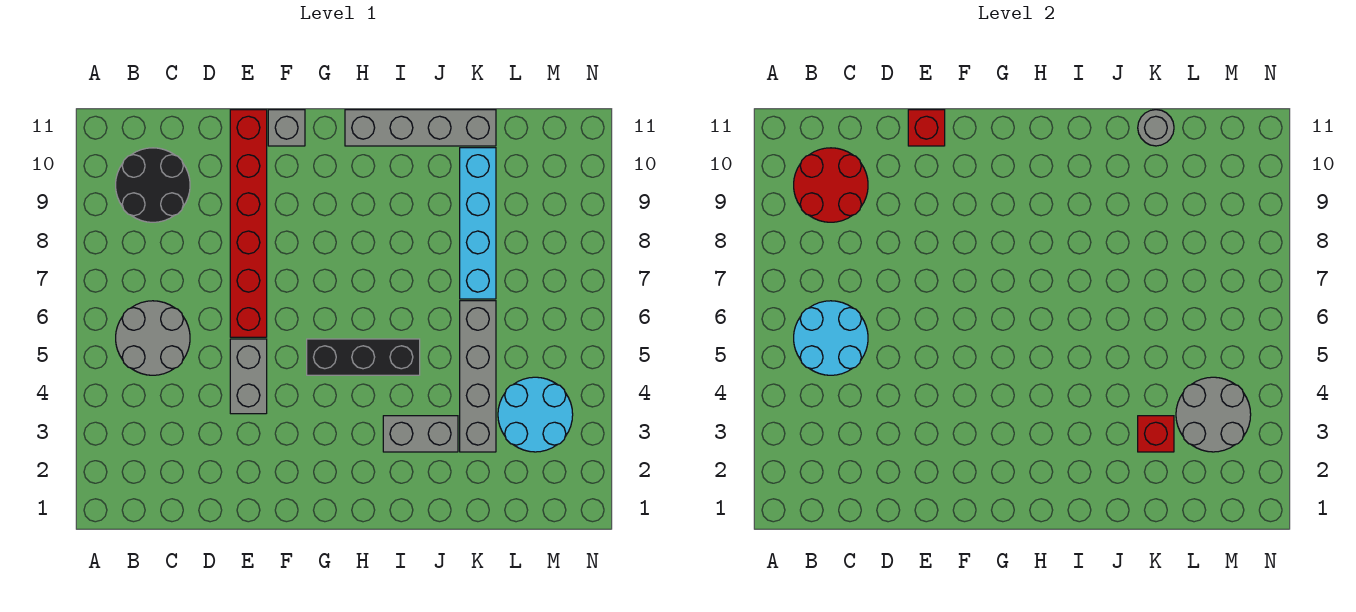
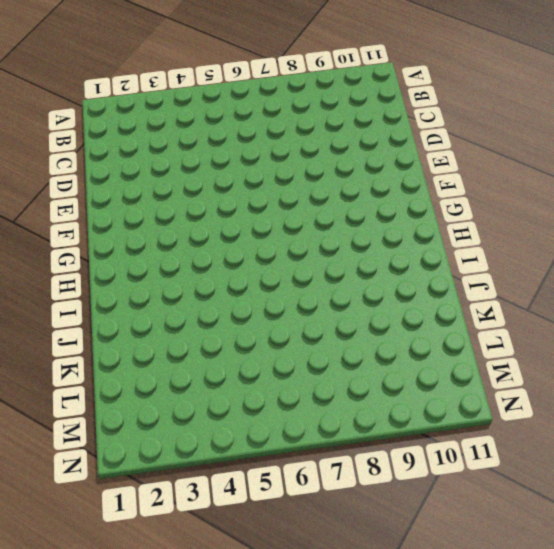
none -> grey 2x2 round brick [116,301,190,375]
none -> black 2x2 round brick [116,148,190,222]
none -> grey 1x2 brick [230,339,267,414]

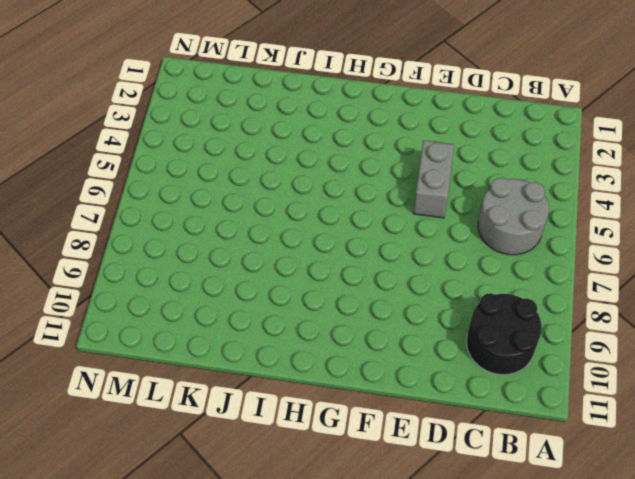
none -> red 1x6 brick [230,110,267,337]
none -> grey 1x1 brick [268,110,305,146]
none -> black 1x3 brick [307,339,420,375]

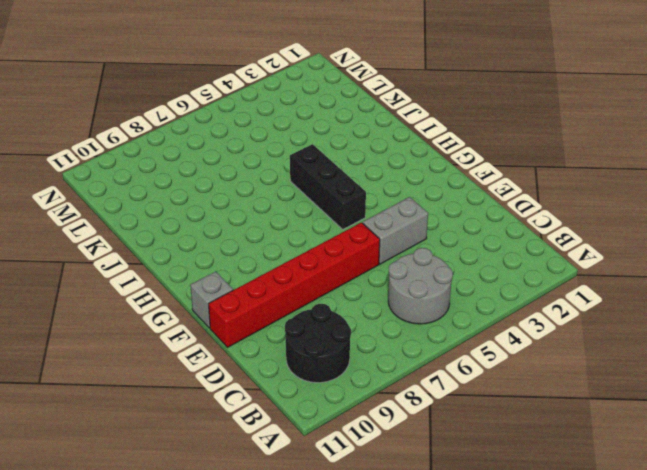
none -> grey 1x4 brick [345,110,496,146]
none -> grey 1x2 brick [383,416,458,452]
none -> grey 1x4 brick [460,301,496,452]

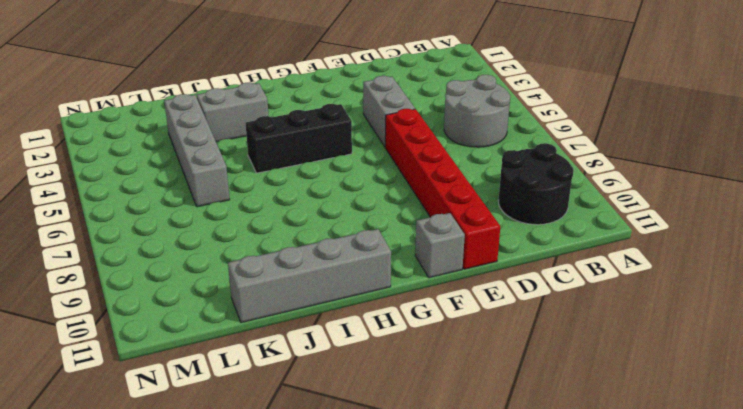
none -> cyan 1x4 brick [460,148,496,299]
none -> cyan 2x2 round brick [498,377,573,452]
none -> cyan 2x2 round brick [794,301,868,375]

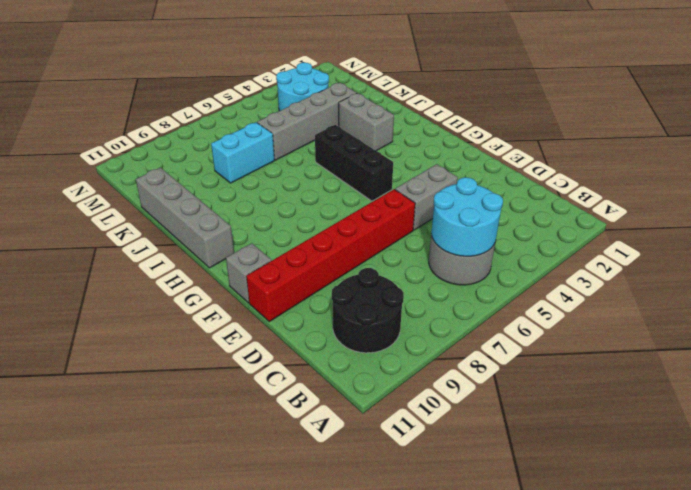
cyan 1x2 brick [211,122,275,183] -> cyan 1x4 brick [460,148,496,299]
none -> red 2x2 round brick [794,148,868,222]
none -> red 1x1 brick [908,110,945,146]
none -> red 1x1 brick [1138,416,1174,452]

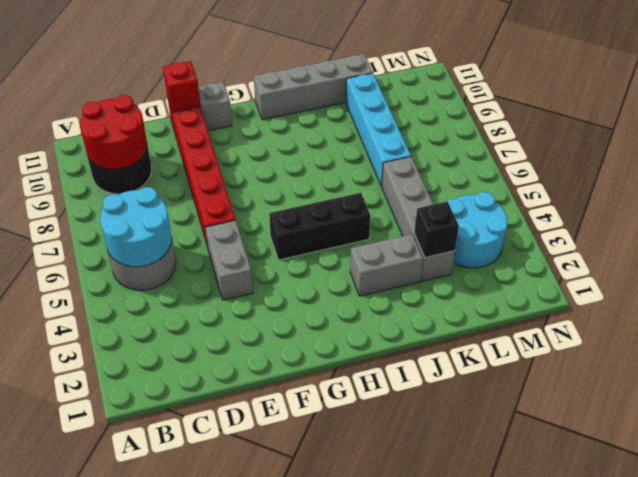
black 1x1 brick [414,202,459,258] -> red 1x1 brick [1138,416,1174,452]
none -> grey 1x1 round brick [1138,110,1174,146]
none -> grey 2x2 round brick [1176,377,1251,452]

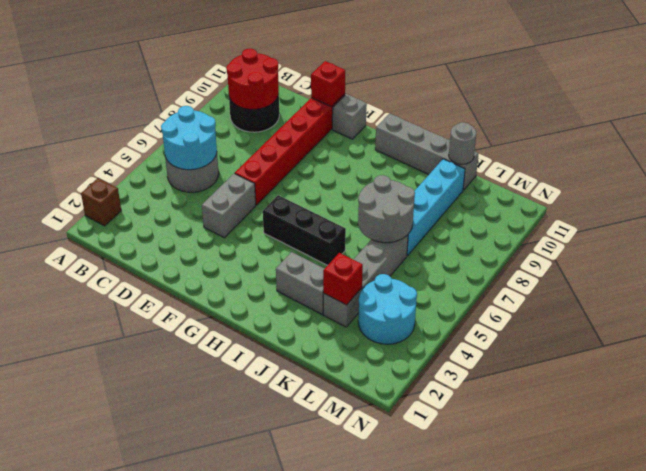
brown 1x1 brick [81,178,121,226] -> none
grey 2x2 round brick [358,175,415,243] -> grey 2x2 round brick moved to [1176,377,1251,452]

